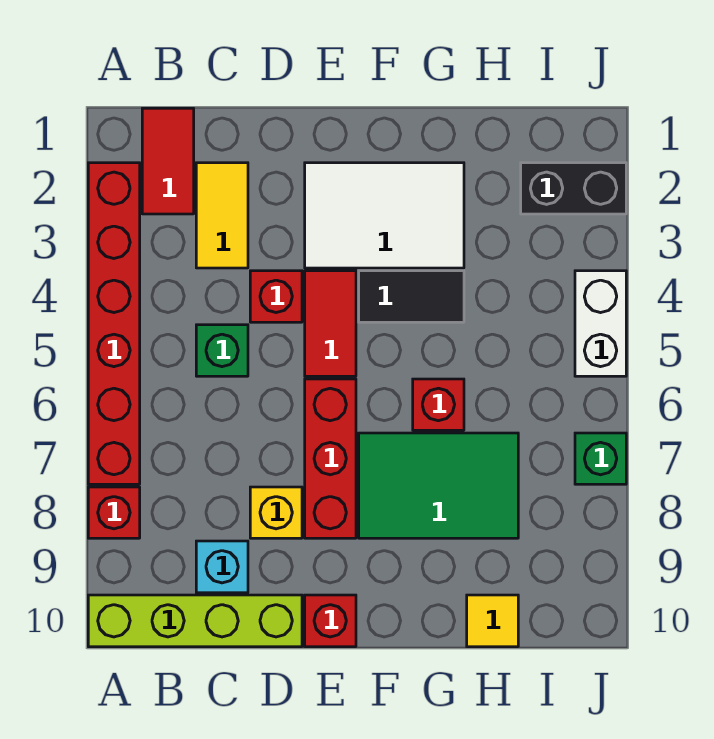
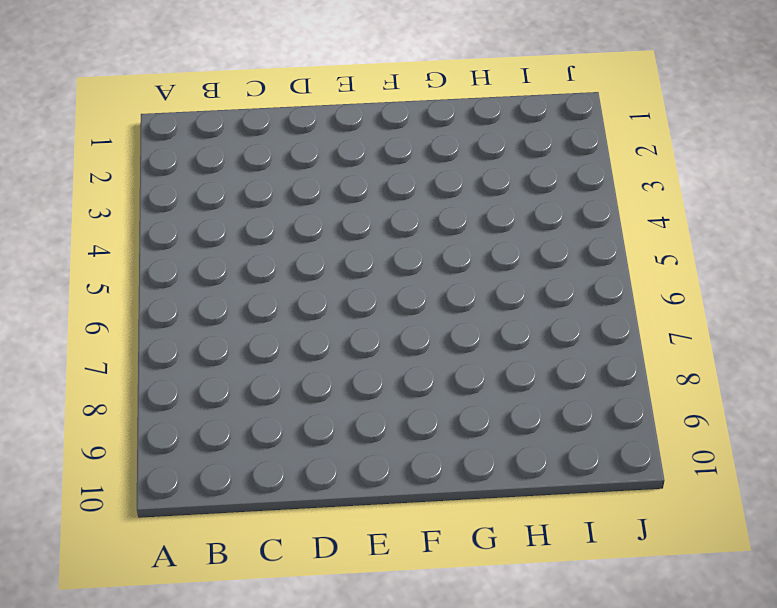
none -> red 1x6 brick [88,163,140,484]
none -> red 1x1 brick [88,487,140,538]
none -> lime 1x4 brick [88,595,302,647]

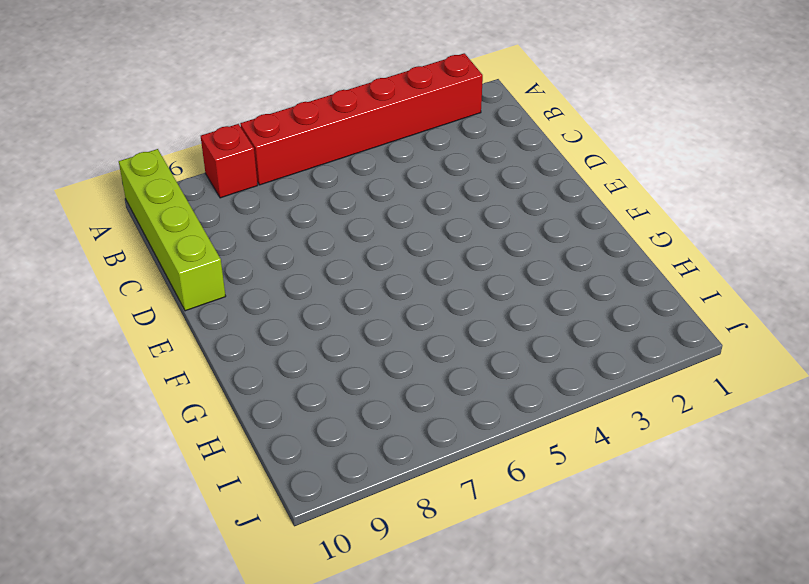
none -> red 1x2 tile [142,108,194,214]
none -> yellow 1x2 tile [196,163,248,268]
none -> green 1x1 brick [196,325,248,376]

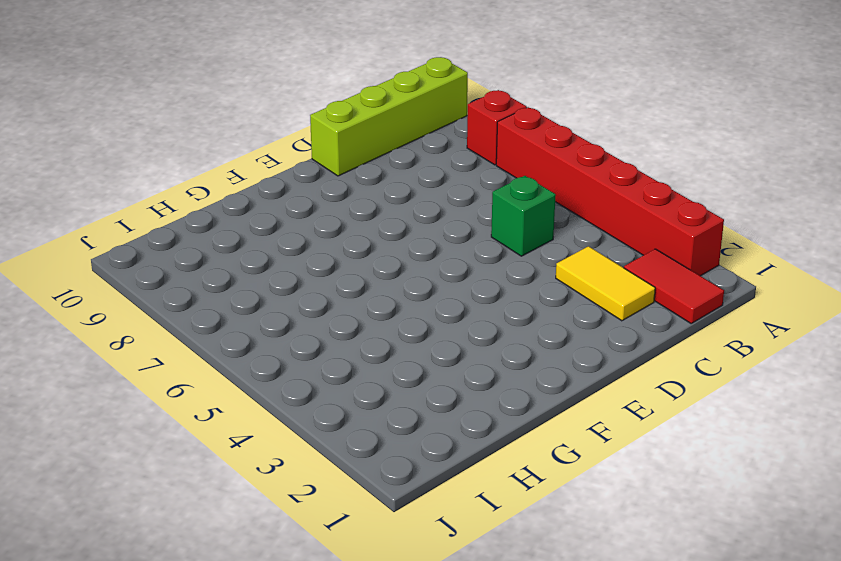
none -> cyan 1x1 brick [196,541,248,593]
none -> red 1x1 brick [250,271,302,322]
none -> yellow 1x1 brick [250,487,302,538]

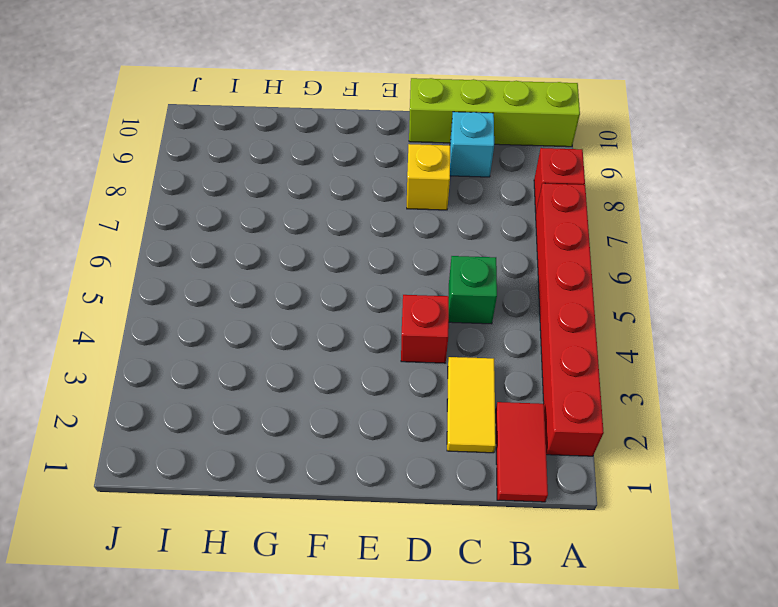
none -> white 2x3 tile [305,163,464,268]
none -> red 1x2 tile [305,271,356,376]
none -> red 1x3 brick [305,379,356,538]

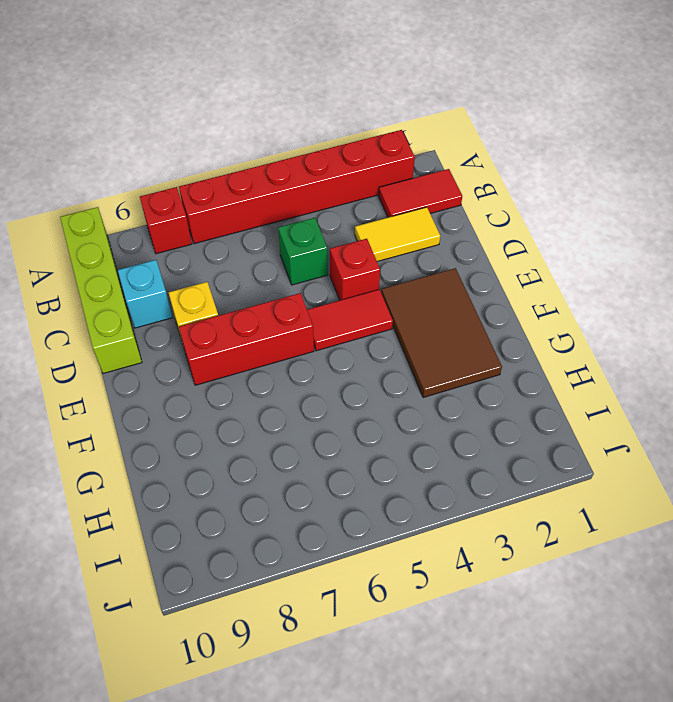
brown 2x3 tile [381,268,502,398] -> white 2x3 tile [305,163,464,268]
none -> red 1x1 brick [305,595,356,647]
none -> black 1x2 tile [359,271,464,322]
none -> green 2x3 tile [359,433,518,538]

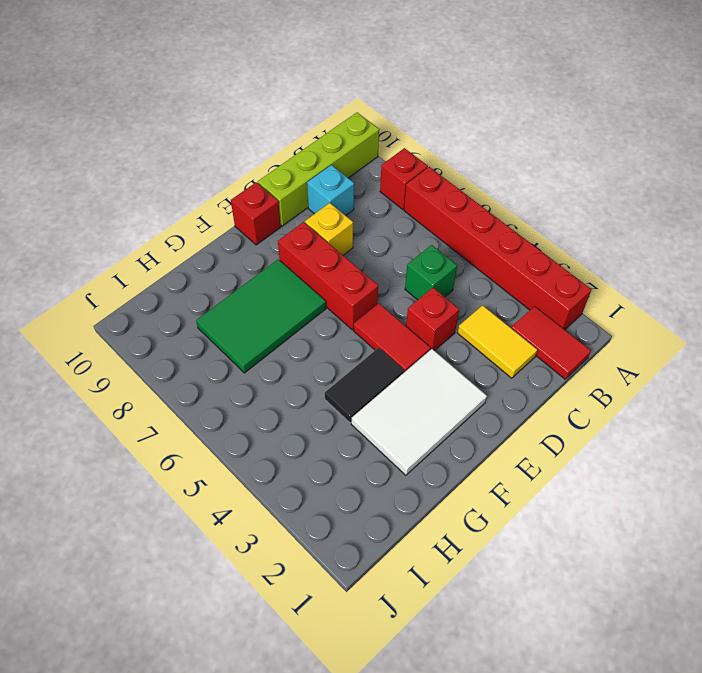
none -> red 1x1 brick [413,379,464,430]
none -> yellow 1x1 tile [467,595,518,647]
none -> black 1x2 brick [521,163,626,214]

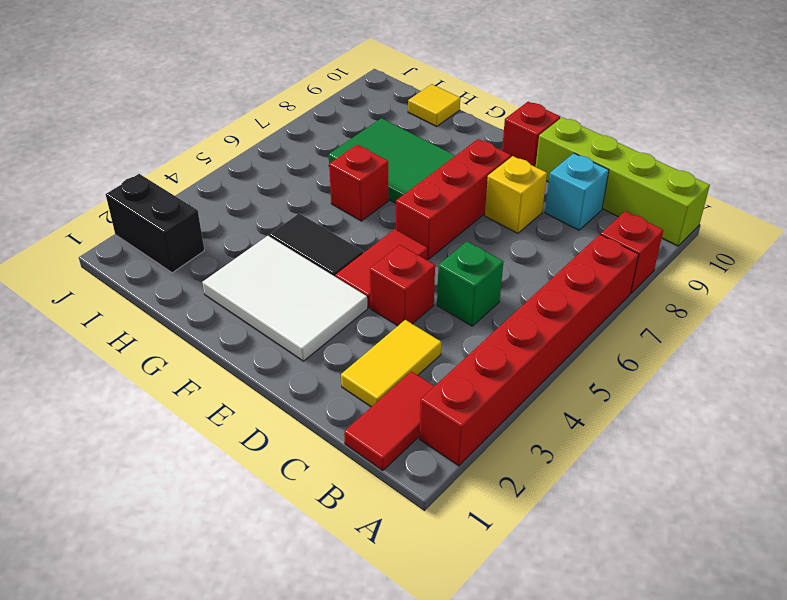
none -> white 1x2 brick [575,271,626,376]
none -> green 1x1 brick [575,433,626,484]

